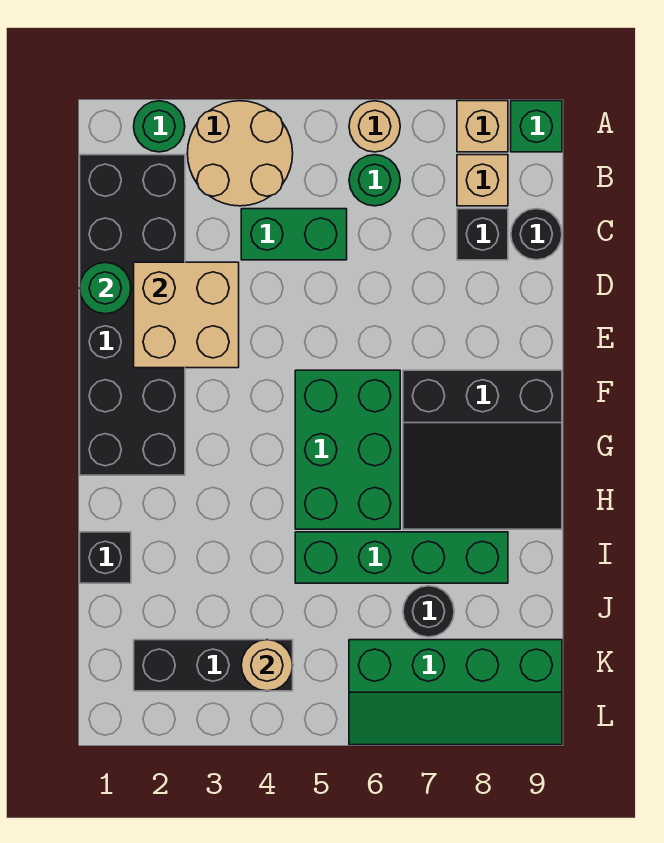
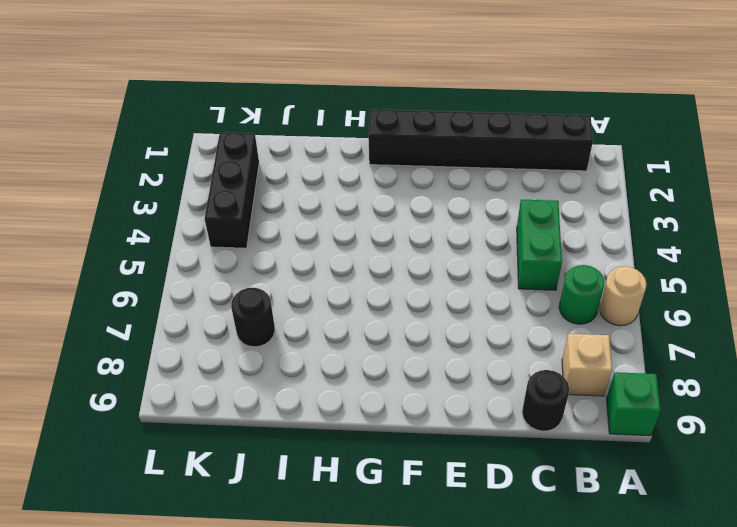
black 1x6 brick [369,109,593,171] -> black 2x6 brick [80,155,185,475]
none -> green 1x1 round brick [134,101,185,152]
none -> tan 2x2 round brick [187,101,293,206]
none -> tan 1x1 brick [457,101,508,152]

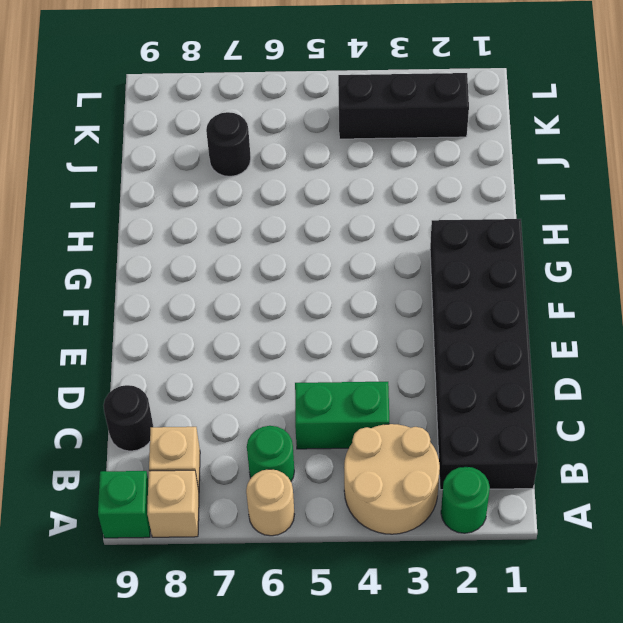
none -> black 1x1 brick [457,209,508,260]
none -> green 2x3 brick [295,370,400,529]
none -> black 3x3 slope [403,370,562,529]

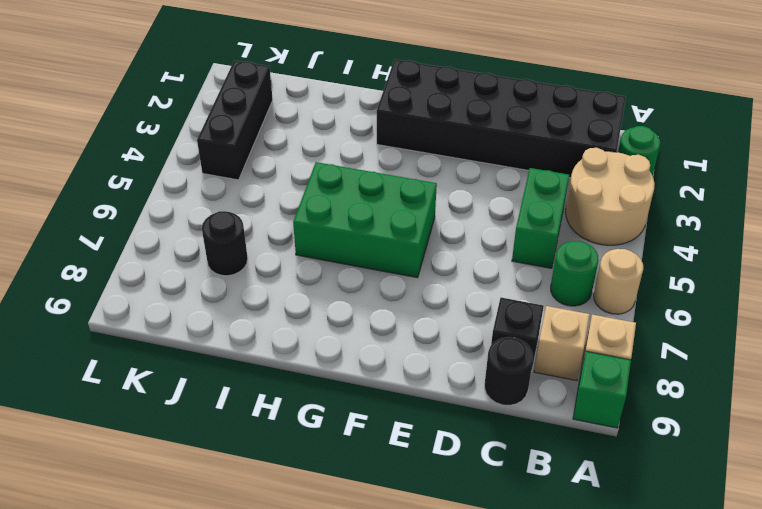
none -> black 3x3 slope [403,370,562,529]
none -> black 1x1 brick [80,532,131,583]
none -> green 1x4 brick [295,532,508,583]

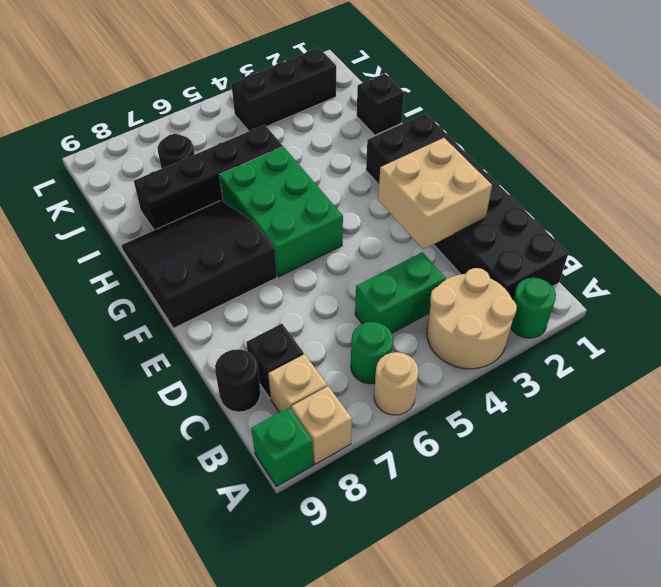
black 1x4 brick [134,125,283,230] -> green 1x4 brick [295,532,508,583]
none -> green 2x4 slope [349,640,562,745]
none -> green 1x1 round brick [80,262,131,314]
none -> tan 1x1 round brick [241,640,293,691]

